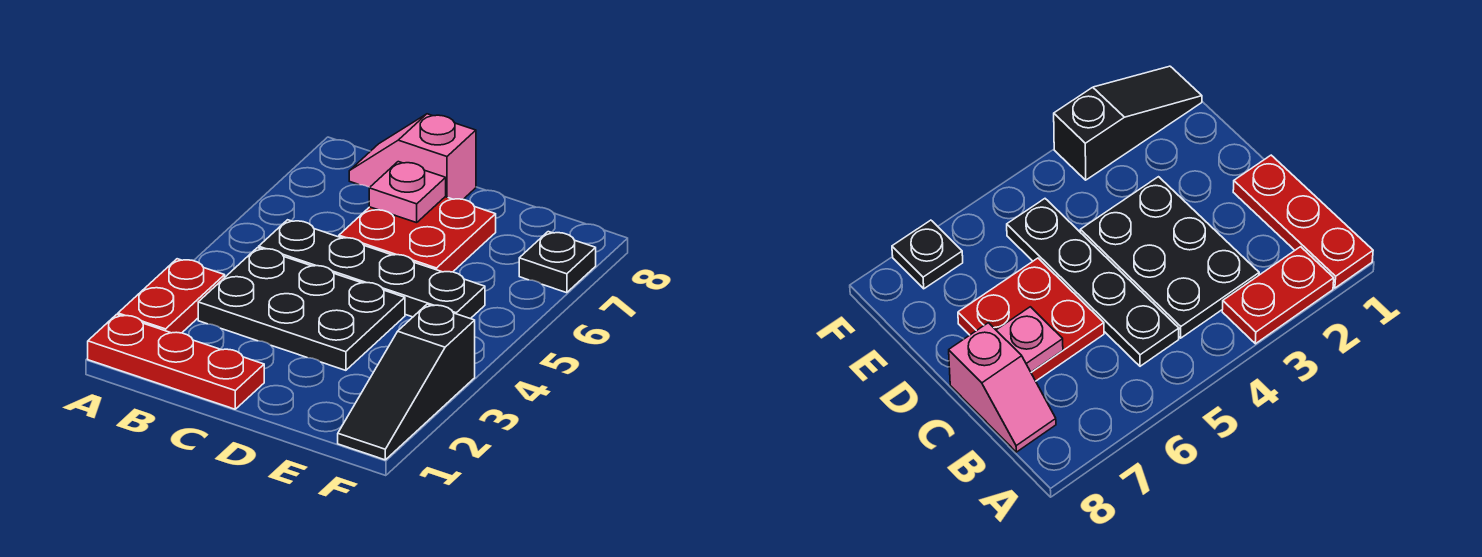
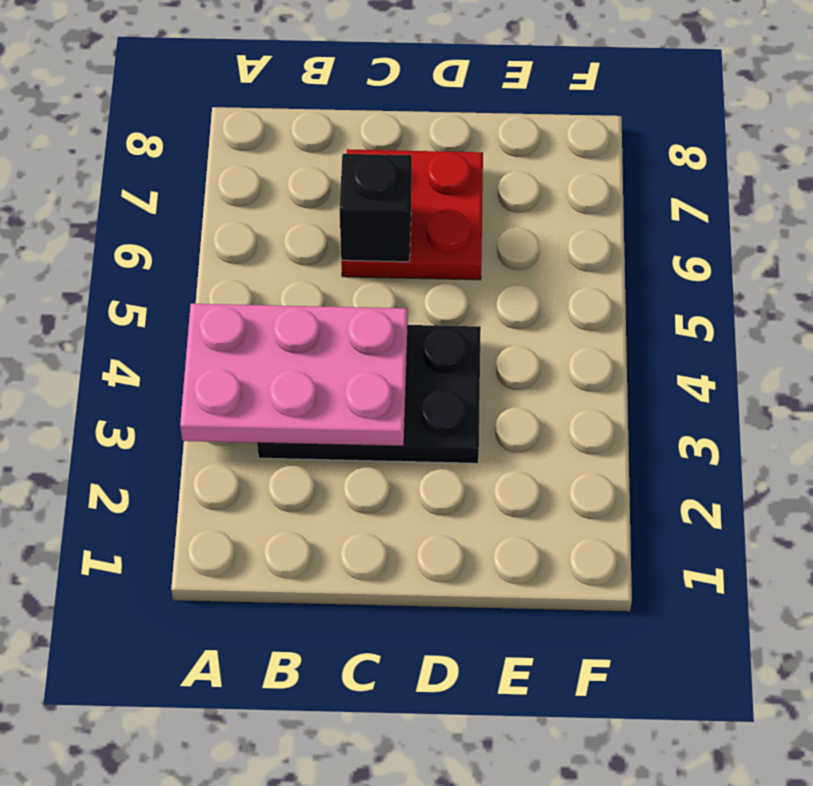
pink 2x3 plate [180,304,408,446] -> none
black 1x1 brick [339,154,412,262] -> none
none -> red 1x3 plate [88,314,264,409]
none -> red 1x2 plate [118,259,225,333]

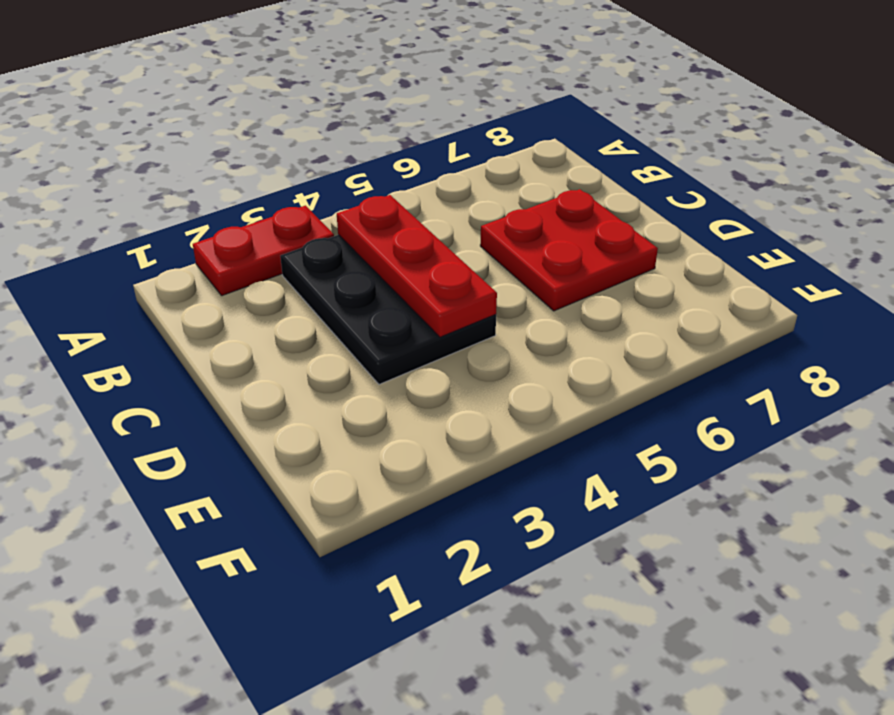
red 1x3 plate [337,195,497,337] -> red 1x3 plate moved to [88,314,264,409]
none -> black 1x4 plate [259,220,485,319]
none -> pink 1x2 slope [349,114,476,199]

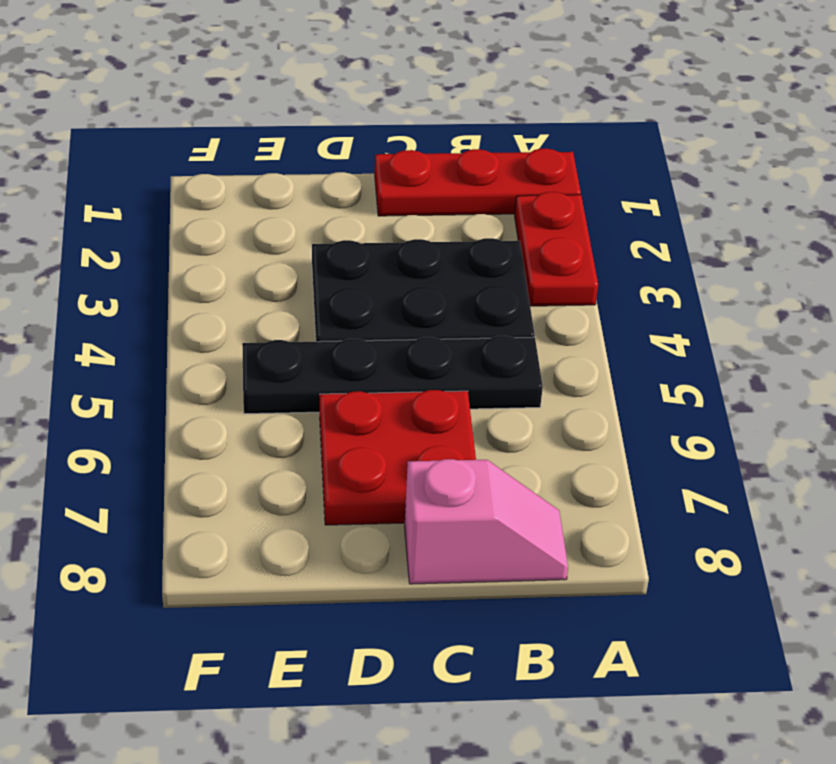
none -> black 1x3 slope [338,304,475,460]
none -> black 1x1 plate [519,232,596,293]

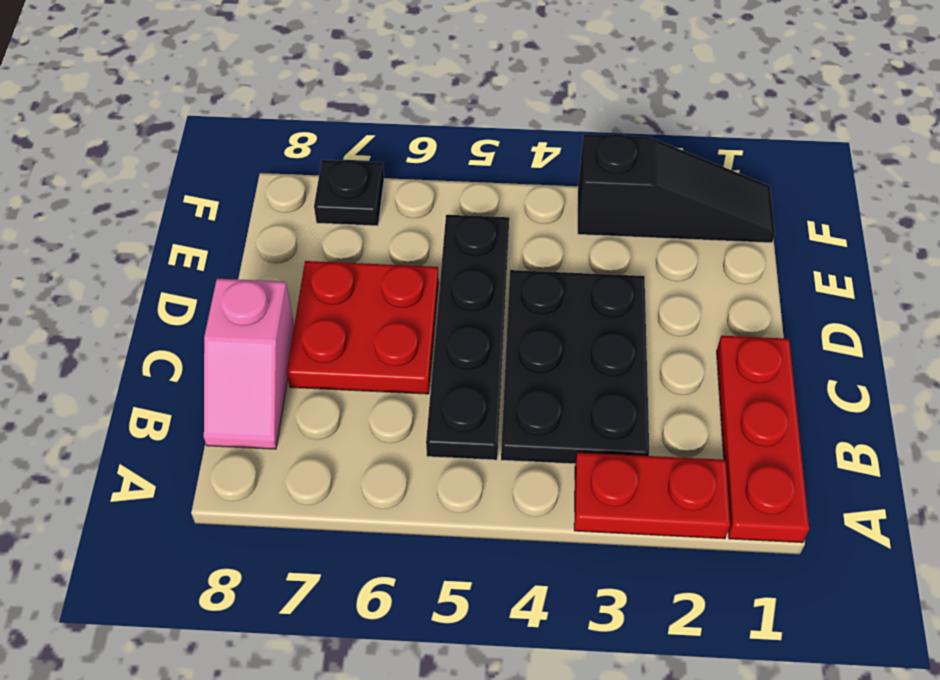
none -> pink 1x1 plate [369,162,446,223]

